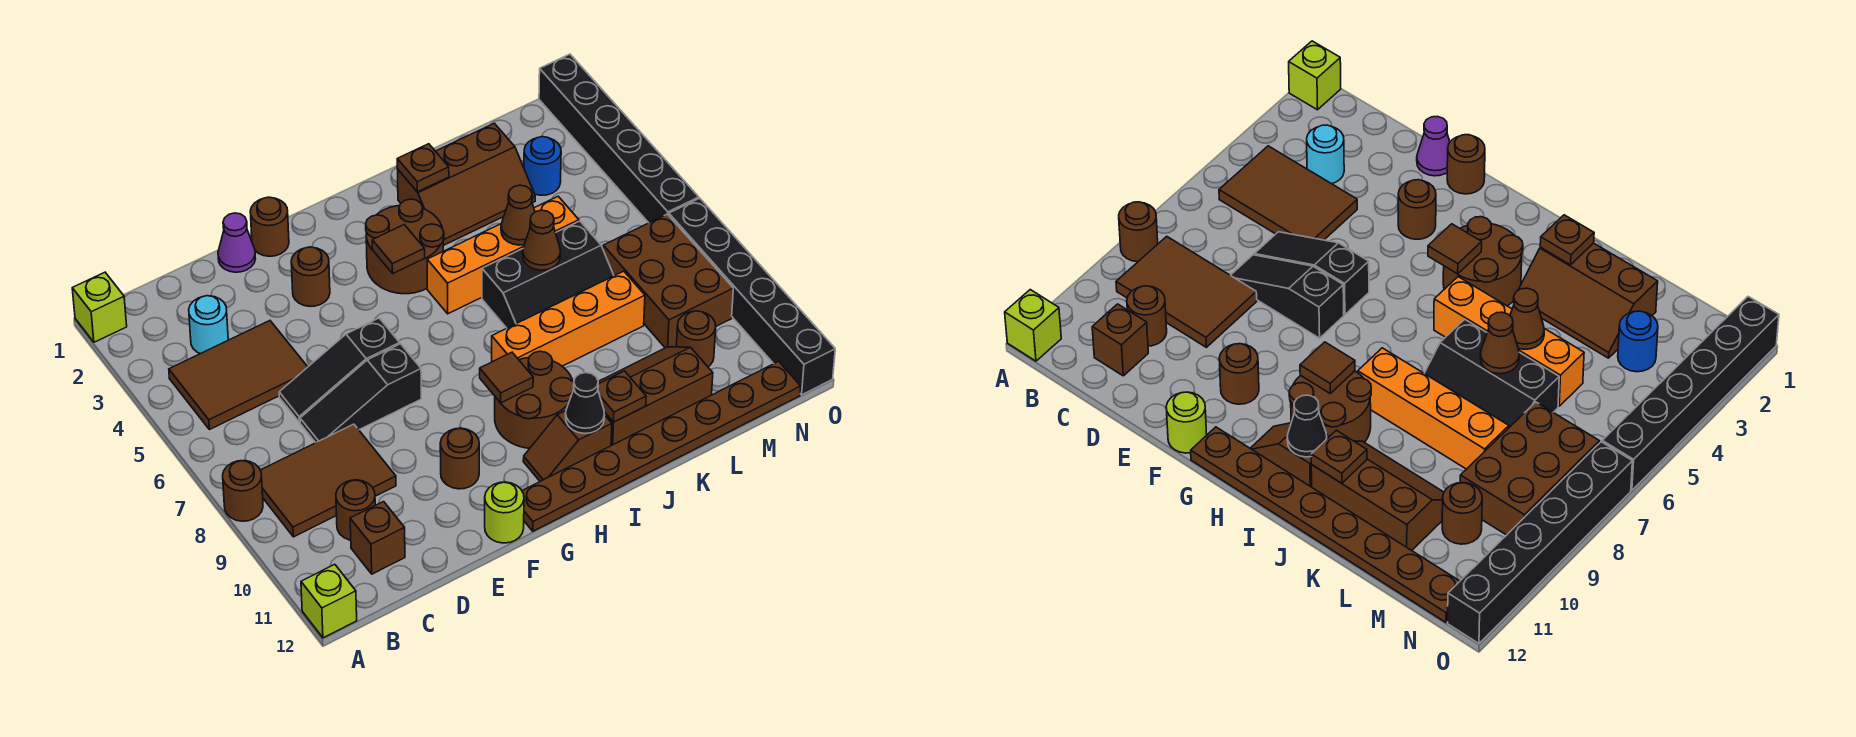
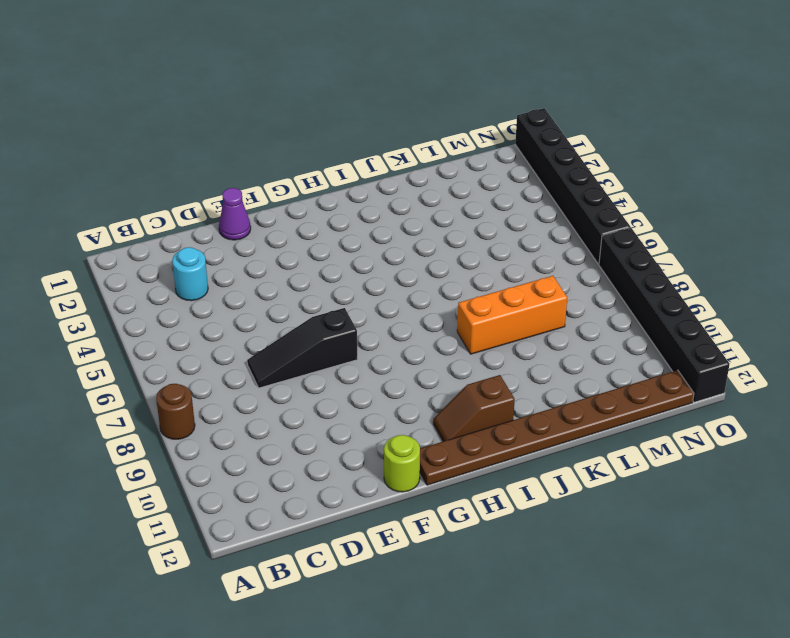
orange 1x3 brick [457,276,567,354] -> orange 1x4 brick [492,271,645,366]
none -> lime 1x1 brick [72,272,127,342]
none -> lime 1x1 brick [301,564,357,638]
none -> brown 2x3 tile [169,321,307,430]
none -> brown 2x3 tile [260,424,396,537]

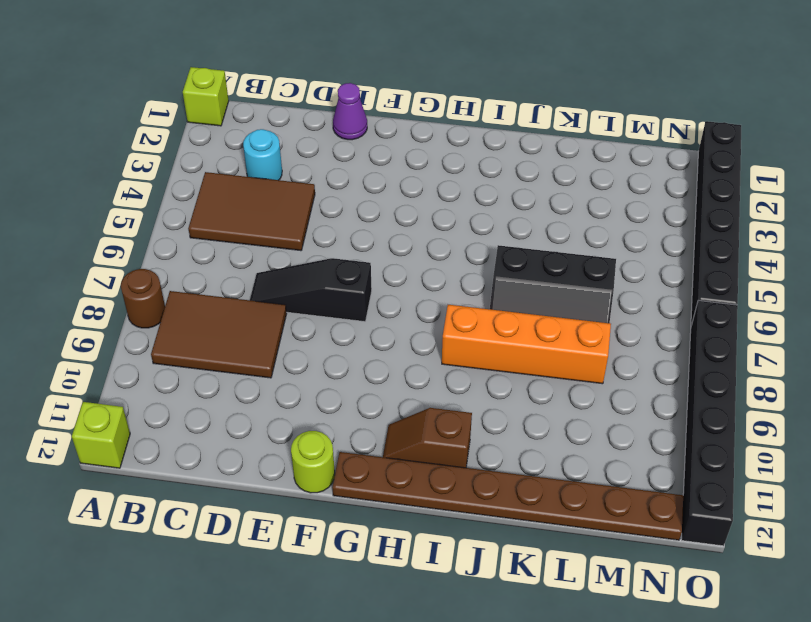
none -> brown 1x1 round brick [336,480,375,540]
none -> brown 1x1 brick [350,502,405,574]
none -> black 1x3 slope [279,318,400,422]
none -> brown 1x1 round brick [250,197,289,256]

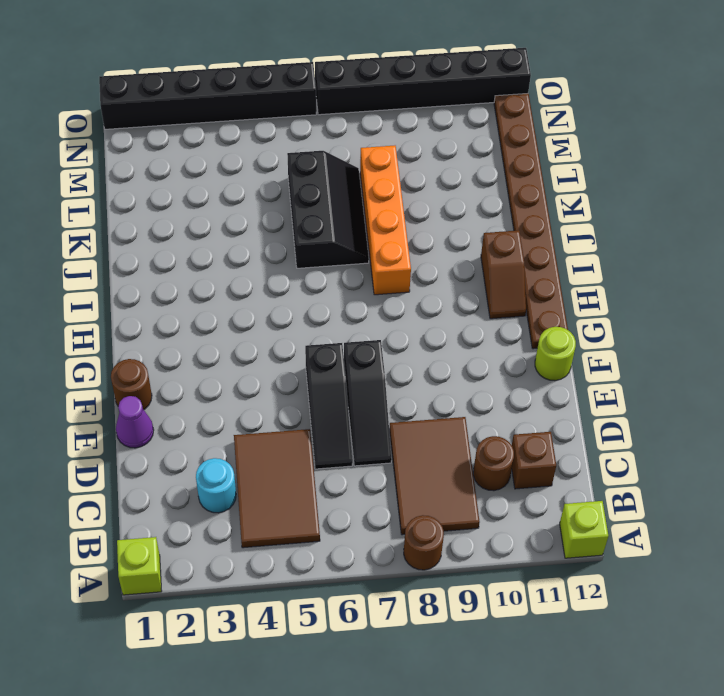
none -> brown 1x1 round brick [291,247,330,306]
none -> brown 1x1 round brick [440,428,479,489]
none -> brown 2x2 round brick [366,199,444,294]
none -> brown 2x2 round brick [495,351,574,448]

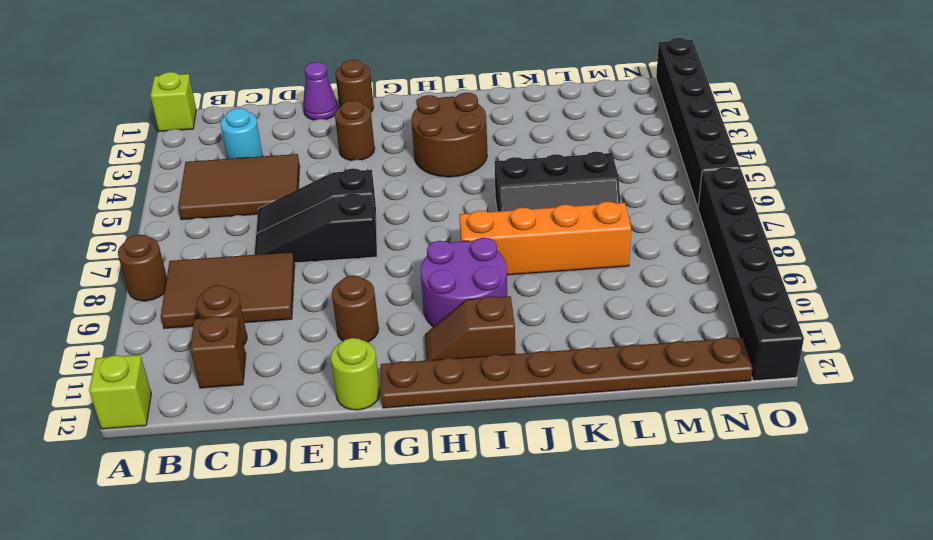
purple 2x2 round brick [421,238,507,327] -> brown 2x2 round brick [495,351,574,448]
none -> orange 1x4 brick [427,196,579,314]
none -> brown 2x3 slope [398,123,535,246]
none -> brown 2x3 slope [598,347,713,446]
none -> blue 1x1 round brick [524,137,561,195]

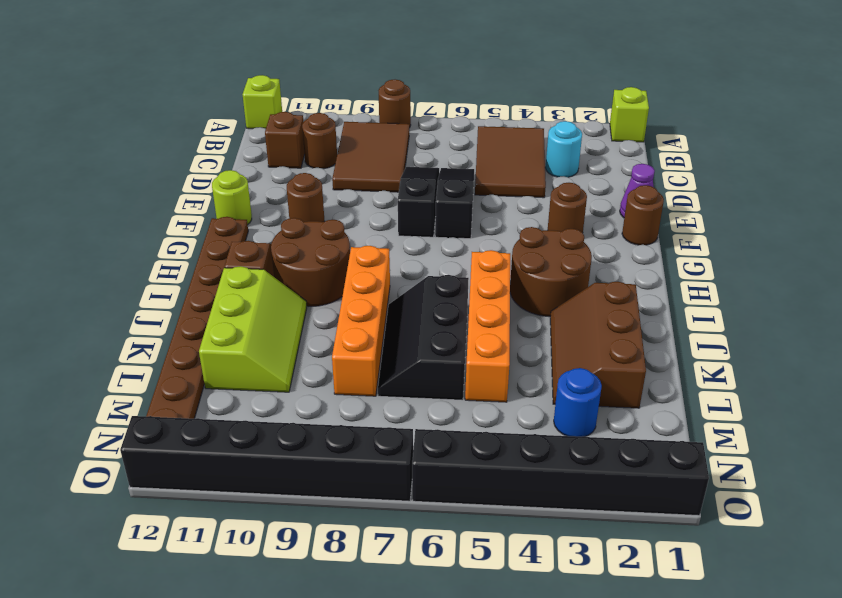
lime 2x3 slope [199,266,307,392] -> brown 2x3 slope [598,347,713,446]
none -> brown 2x3 brick [603,214,733,348]
none -> brown 1x1 round brick [676,311,716,367]
none -> brown 1x1 tile [372,225,425,273]
none -> brown 1x1 tile [480,352,533,403]

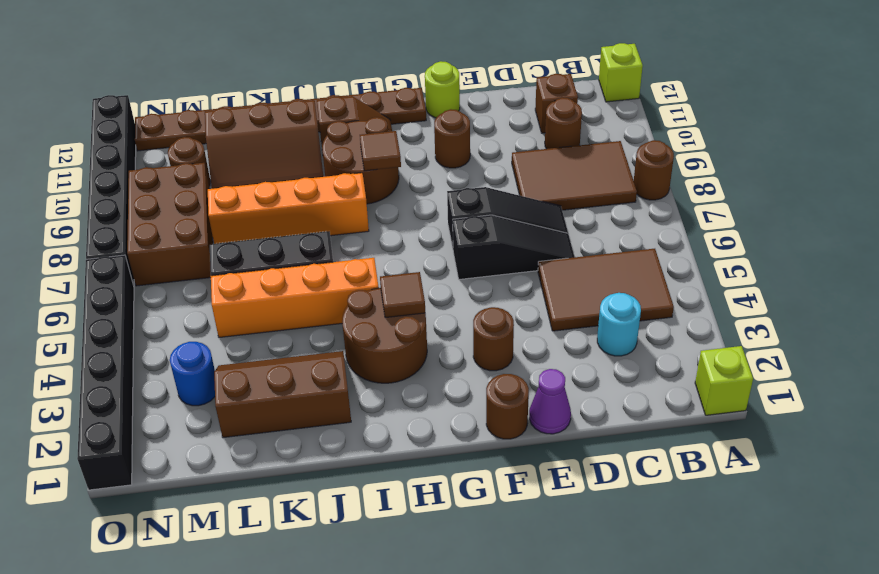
none -> black 1x1 cone [566,373,605,434]
none -> brown 1x1 plate [397,144,449,192]
none -> brown 1x1 plate [598,371,646,422]
none -> brown 1x1 cone [501,185,535,245]

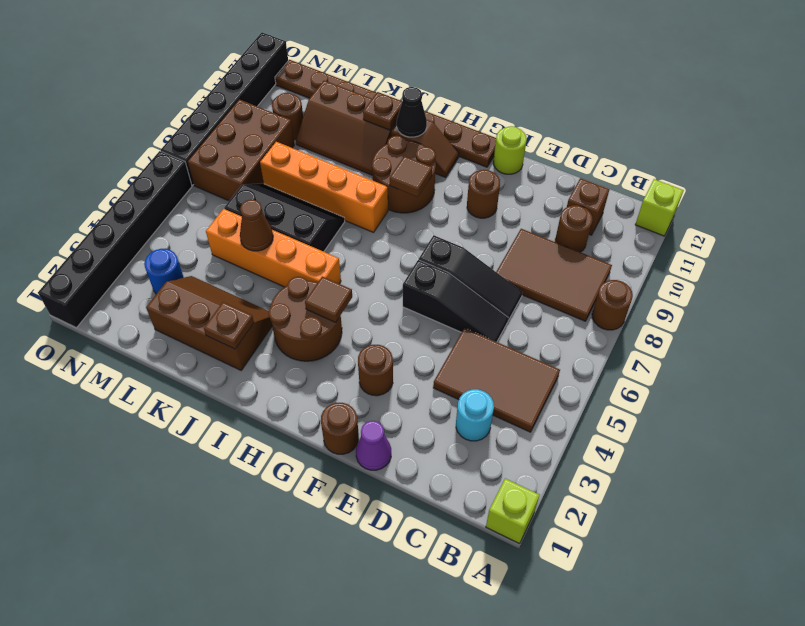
none -> brown 1x1 cone [523,210,560,270]

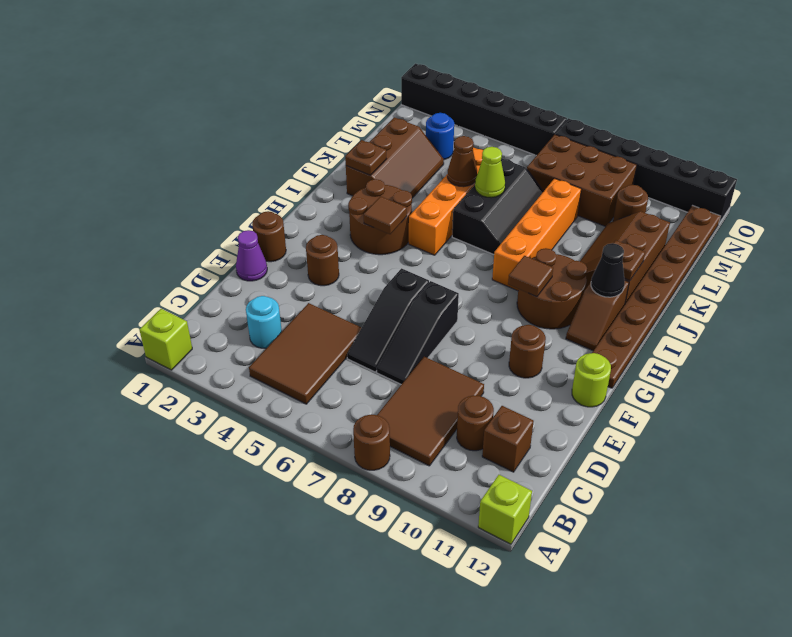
lime 1x1 cone [475,147,505,198] -> brown 1x1 cone [523,210,560,270]

